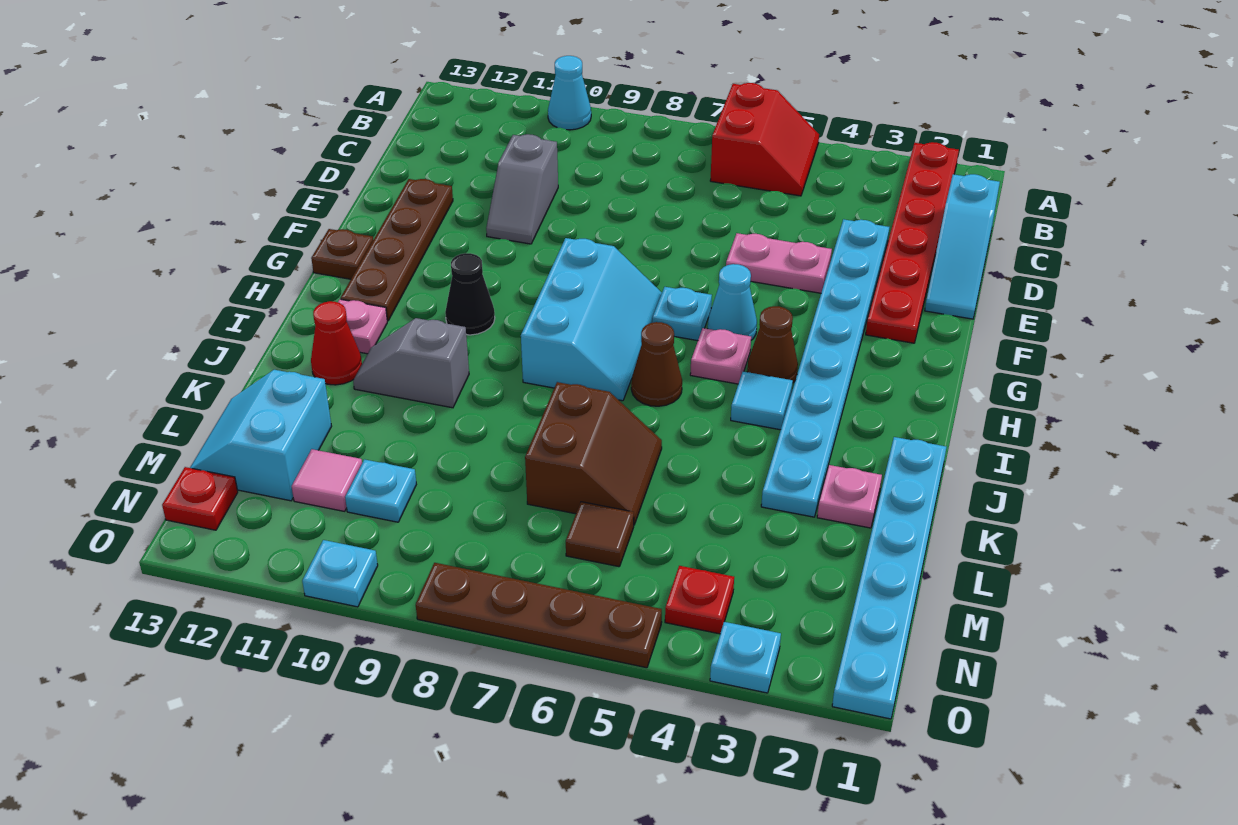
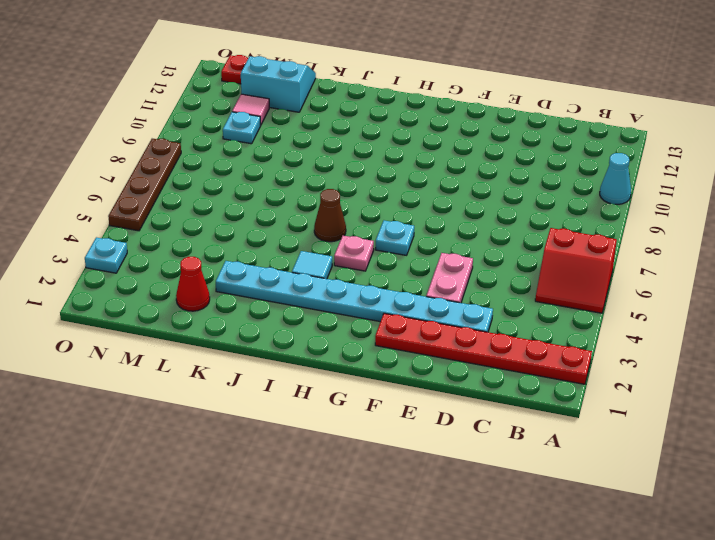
red 1x1 cone [176,257,210,311] -> red 1x1 cone moved to [311,301,362,385]
none -> cyan 1x3 slope [925,174,1000,319]
none -> grey 1x2 slope [486,134,558,244]
none -> brown 1x4 plate [341,179,453,321]
none -> cyan 1x1 cone [708,264,757,340]

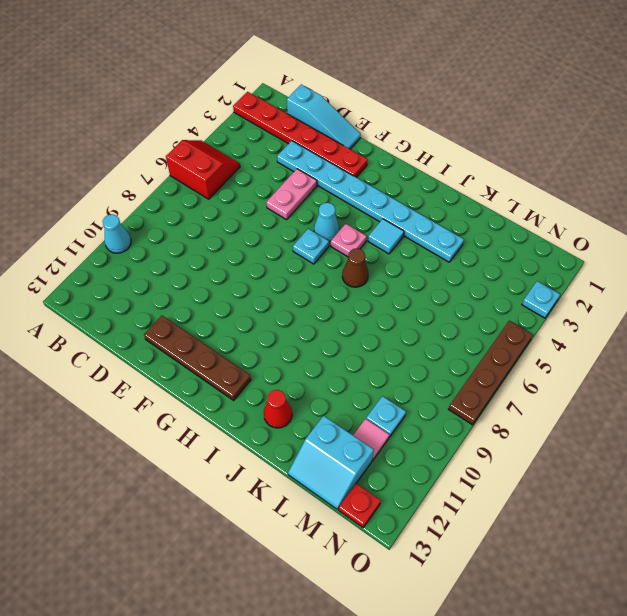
none -> grey 1x2 slope [486,134,558,244]
none -> cyan 2x3 slope [521,238,662,401]
none -> brown 1x1 plate [311,229,373,279]
none -> brown 1x1 cone [747,306,798,383]

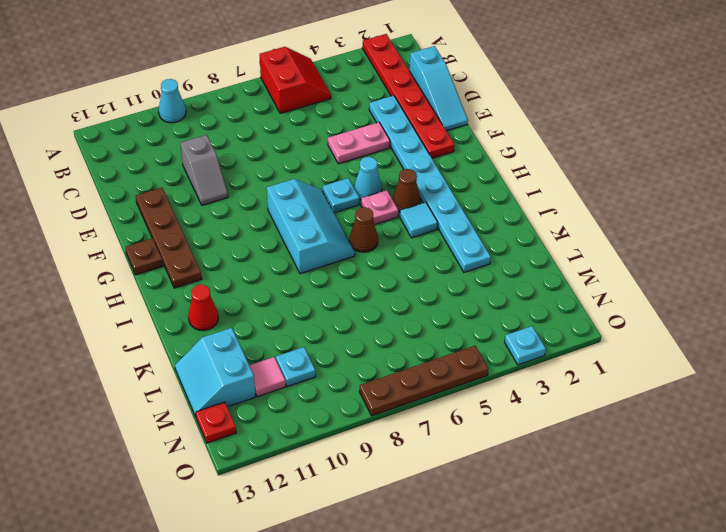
none -> black 1x1 cone [445,253,495,335]
none -> pink 1x1 plate [338,299,387,354]
none -> cyan 1x6 plate [832,437,946,719]
none -> grey 1x2 slope [353,318,469,408]

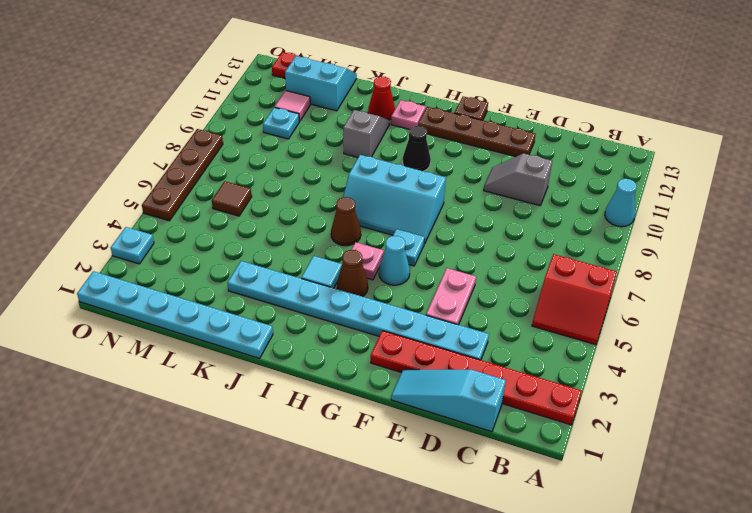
none -> pink 1x1 plate [817,465,882,528]
none -> brown 2x2 slope [525,382,662,525]
none -> red 1x1 plate [665,566,734,634]
none -> cyan 1x1 plate [302,540,378,607]

